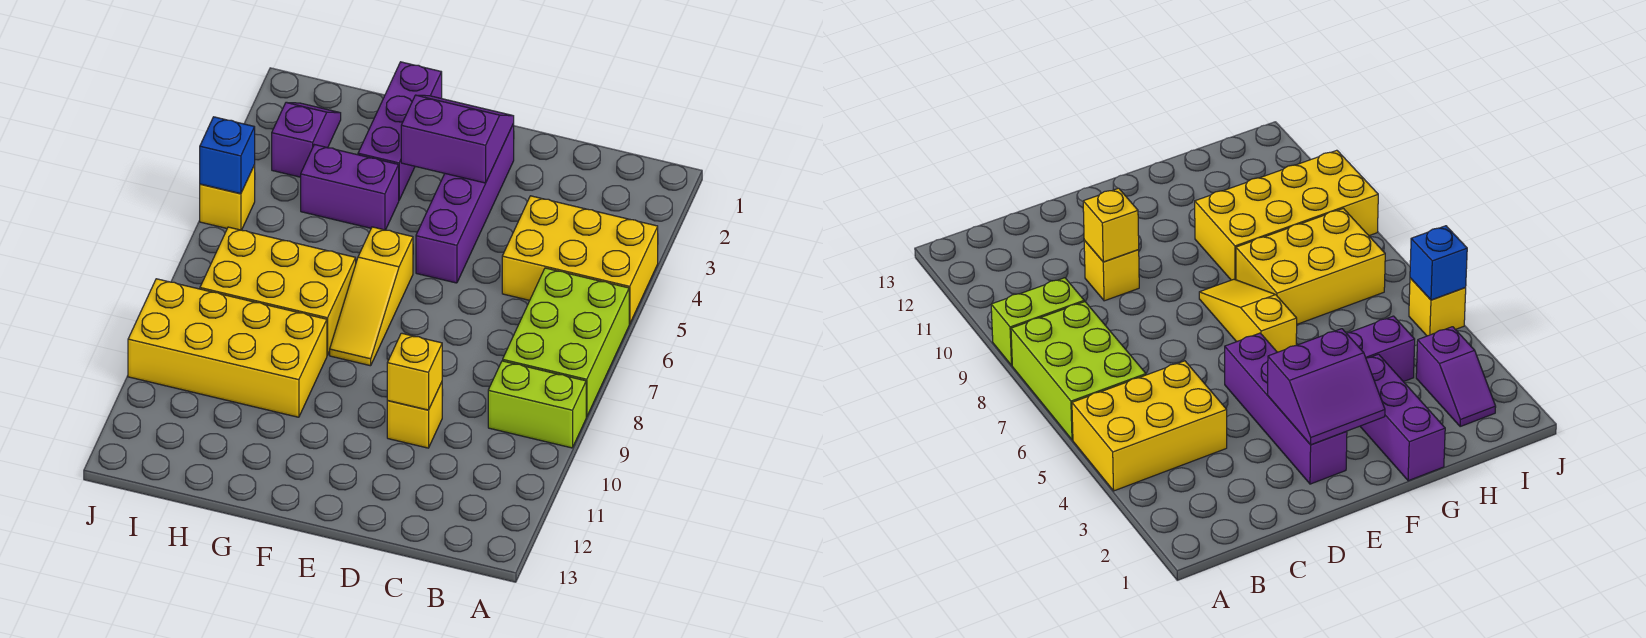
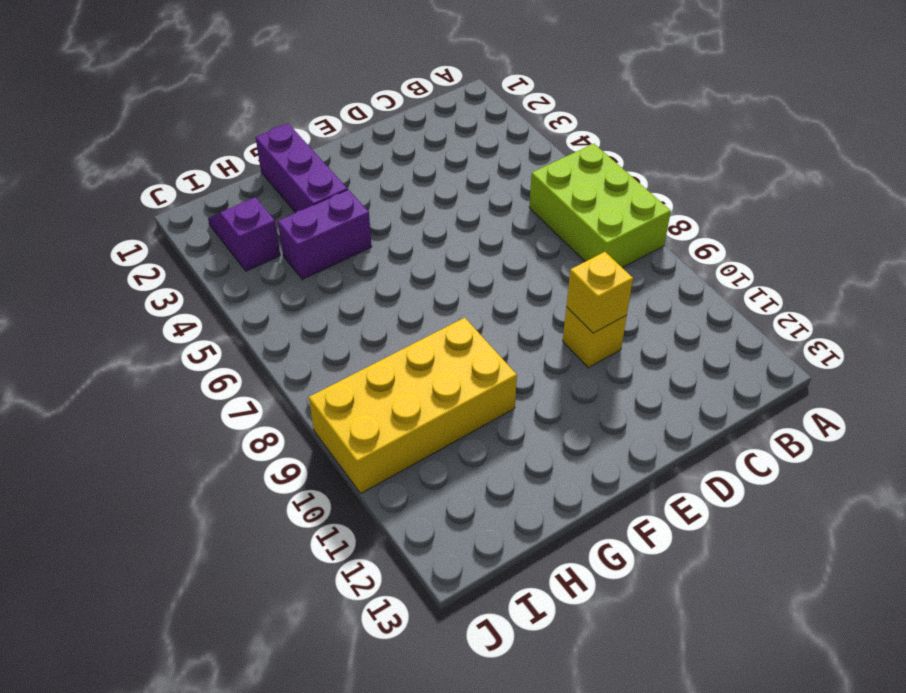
none -> yellow 2x3 brick [502,196,658,324]
none -> lime 1x2 brick [488,361,586,448]
none -> purple 1x4 brick [416,124,514,283]

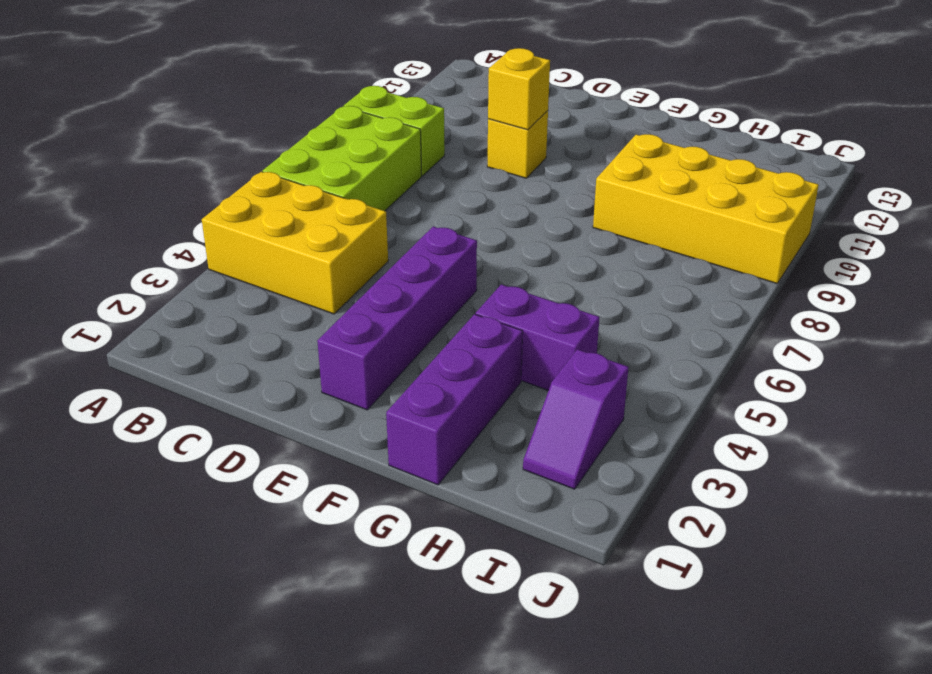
none -> yellow 1x3 slope [330,227,413,366]
none -> yellow 2x3 brick [200,227,356,355]
none -> yellow 1x1 brick [200,165,255,230]

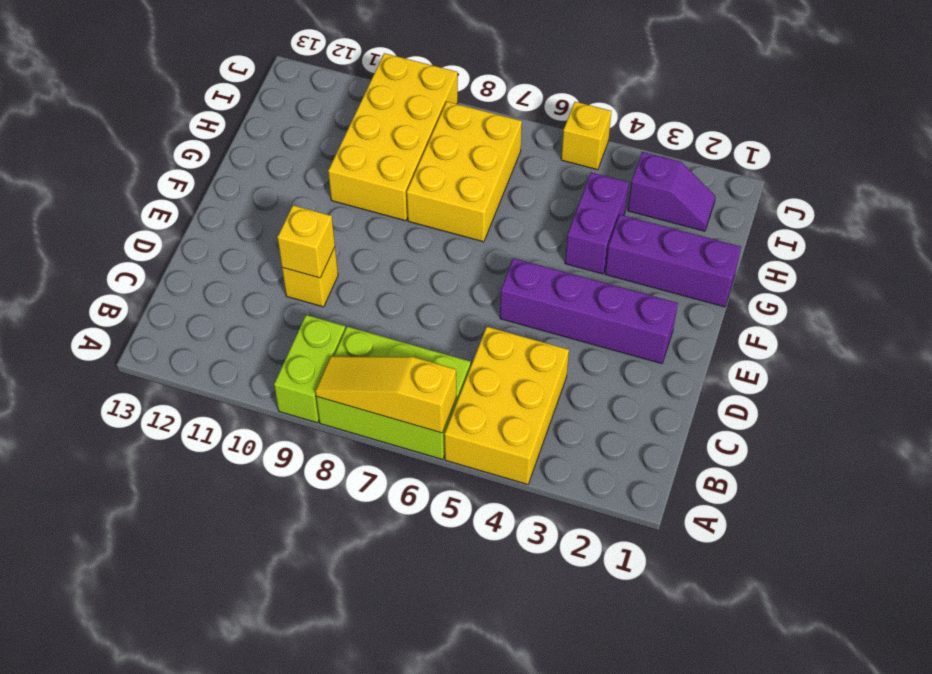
yellow 1x3 slope [315,356,456,433] -> yellow 1x3 slope moved to [330,227,413,366]
none -> purple 2x2 slope [401,95,514,183]
none -> blue 1x1 brick [200,117,255,194]

